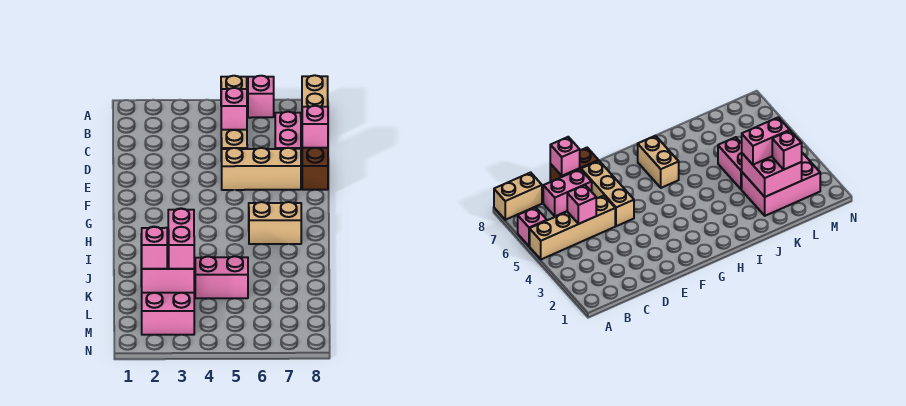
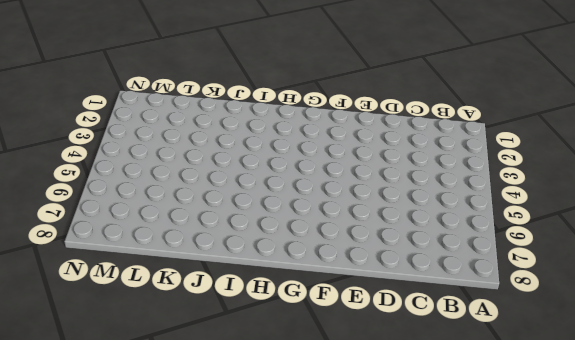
none -> tan 1x4 brick [221,76,247,161]
none -> pink 1x1 brick [248,76,274,118]
none -> tan 1x2 brick [302,75,328,107]

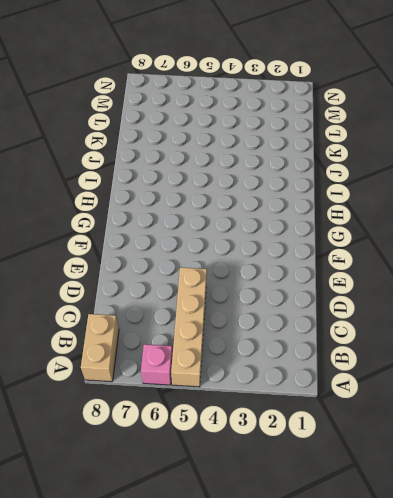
none -> pink 1x2 brick [275,112,301,149]
none -> brown 1x2 brick [302,148,328,190]
none -> tan 1x3 brick [222,148,301,190]

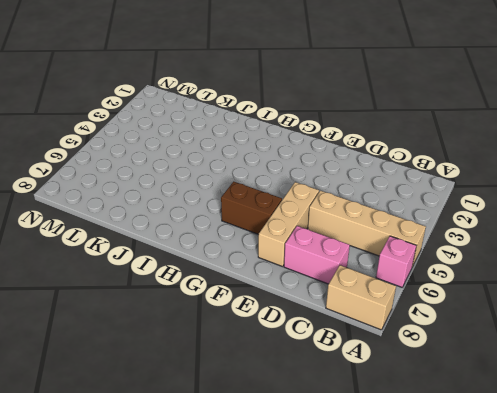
brown 1x2 brick [221,182,282,235] -> brown 1x2 brick moved to [302,148,328,190]
none -> tan 1x2 brick [249,202,301,244]
none -> pink 2x3 brick [141,264,194,335]
none -> pink 1x2 brick [195,256,248,298]

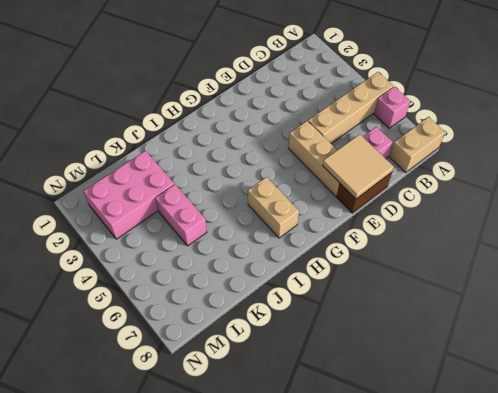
tan 2x2 tile [322,134,394,199] -> pink 1x1 brick [302,106,328,148]
none -> pink 1x1 brick [221,88,247,130]
none -> pink 2x2 brick [141,234,194,293]
none -> pink 1x2 brick [168,209,194,269]

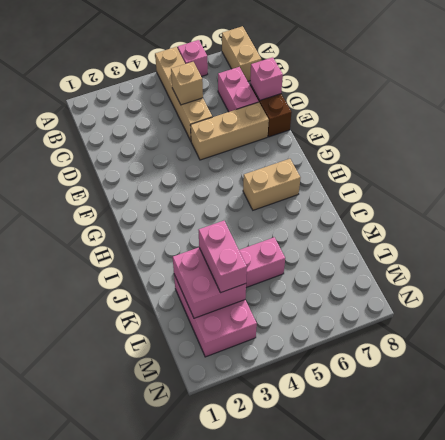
tan 1x1 brick [171,62,203,105] -> pink 1x1 brick [221,88,247,130]
none -> pink 1x1 brick [141,227,167,269]

